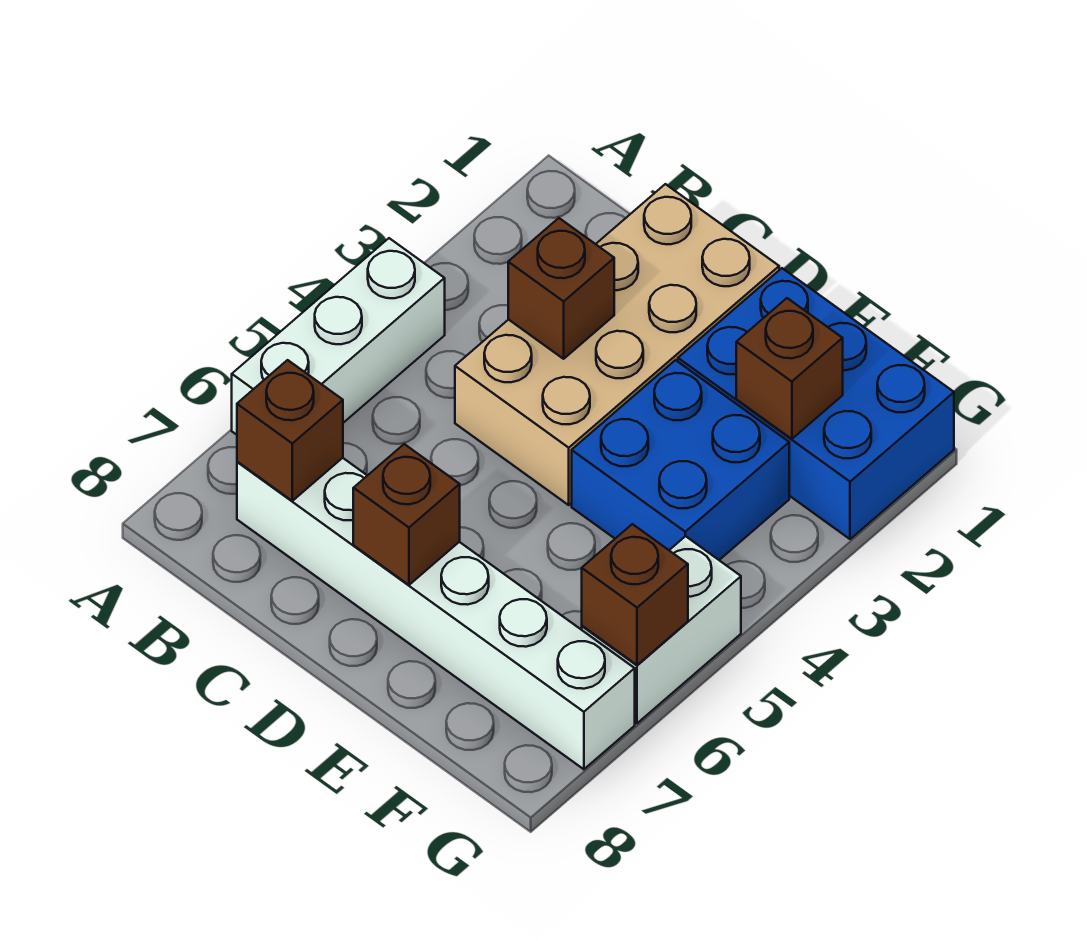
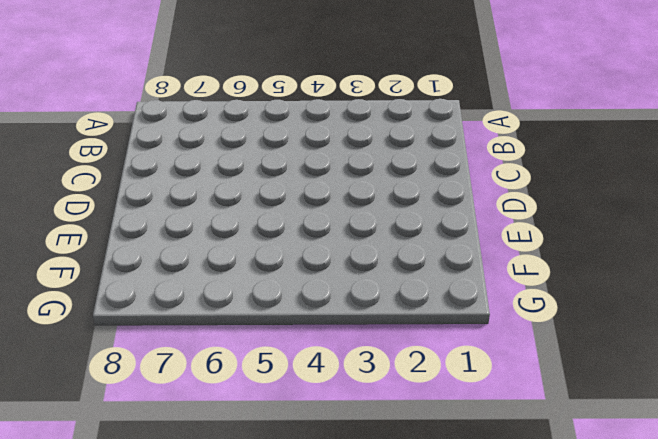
none -> white 1x3 brick [232,238,445,435]
none -> white 1x6 brick [237,458,635,769]

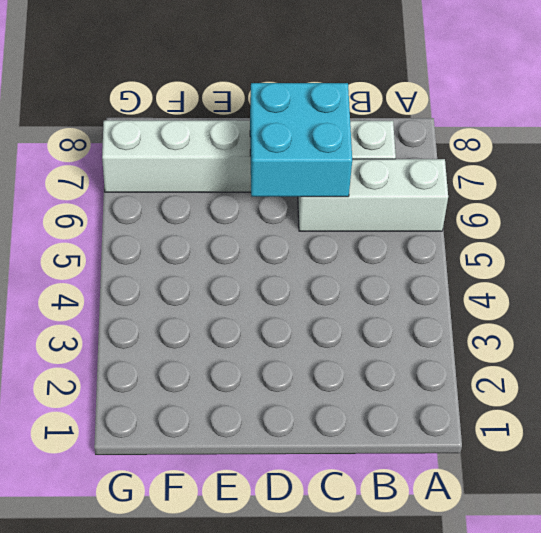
white 1x3 brick [298,159,448,231] -> white 1x3 brick turned to [232,238,445,435]
cyan 2x2 brick [250,83,352,197] -> brown 1x1 brick [353,444,460,585]
none -> tan 2x4 brick [455,184,779,505]
none -> blue 2x3 brick [678,268,954,539]

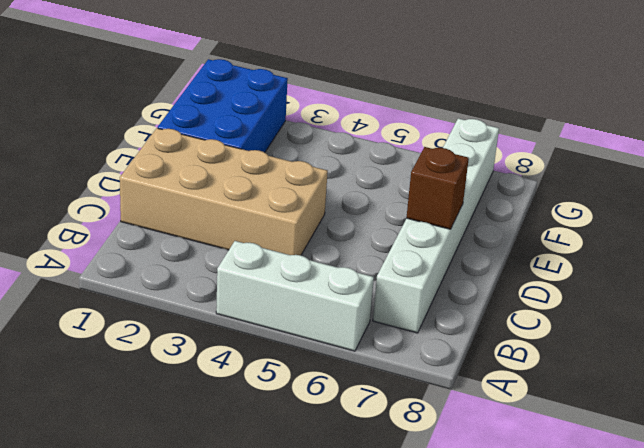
none -> blue 2x2 brick [572,360,789,560]
none -> white 1x2 brick [582,536,741,723]

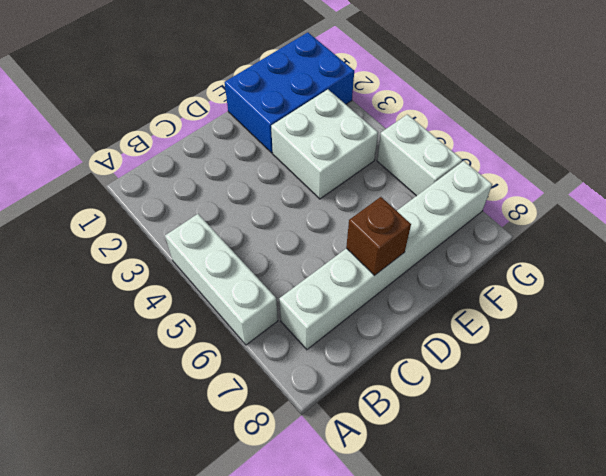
white 2x2 brick [271,89,378,199] -> blue 2x2 brick [572,360,789,560]
none -> tan 2x4 brick [455,184,779,505]
none -> brown 1x1 brick [237,360,343,501]

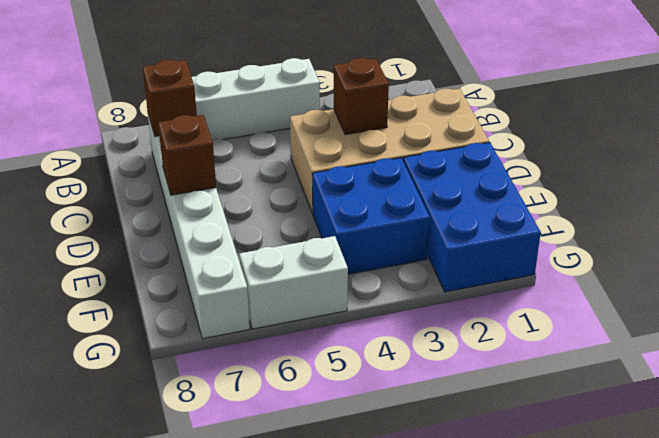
none -> brown 1x1 brick [736,298,843,439]
none -> brown 1x1 brick [582,524,688,665]

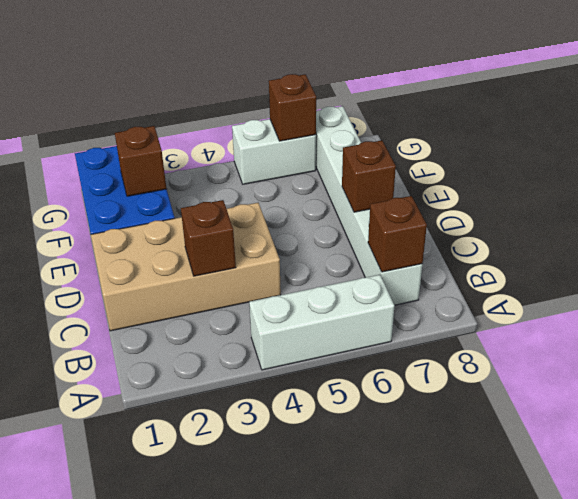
none -> blue 2x2 brick [572,360,789,560]

